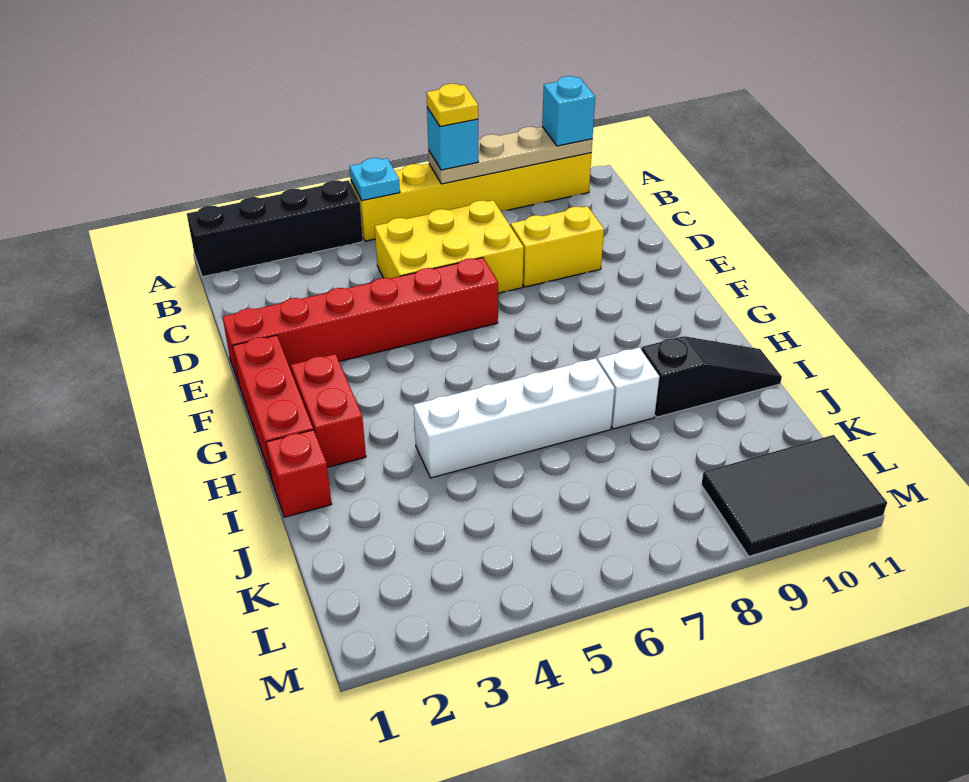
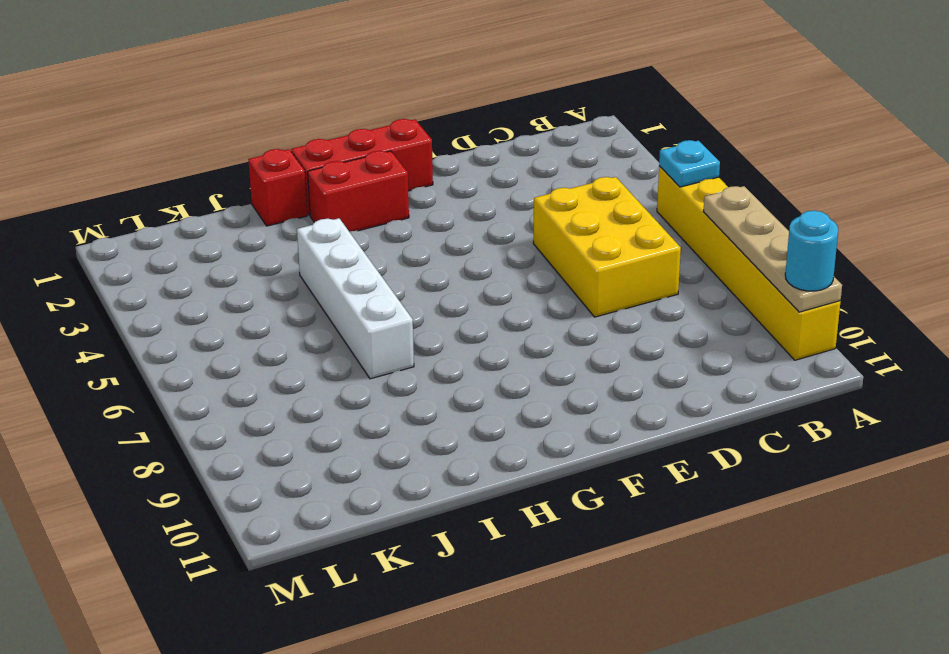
cyan 1x1 round brick [785,211,838,291] -> cyan 1x1 brick [542,76,595,146]
none -> black 1x4 brick [187,180,363,277]
none -> yellow 1x2 brick [511,206,604,287]
none -> red 1x6 brick [223,258,498,383]

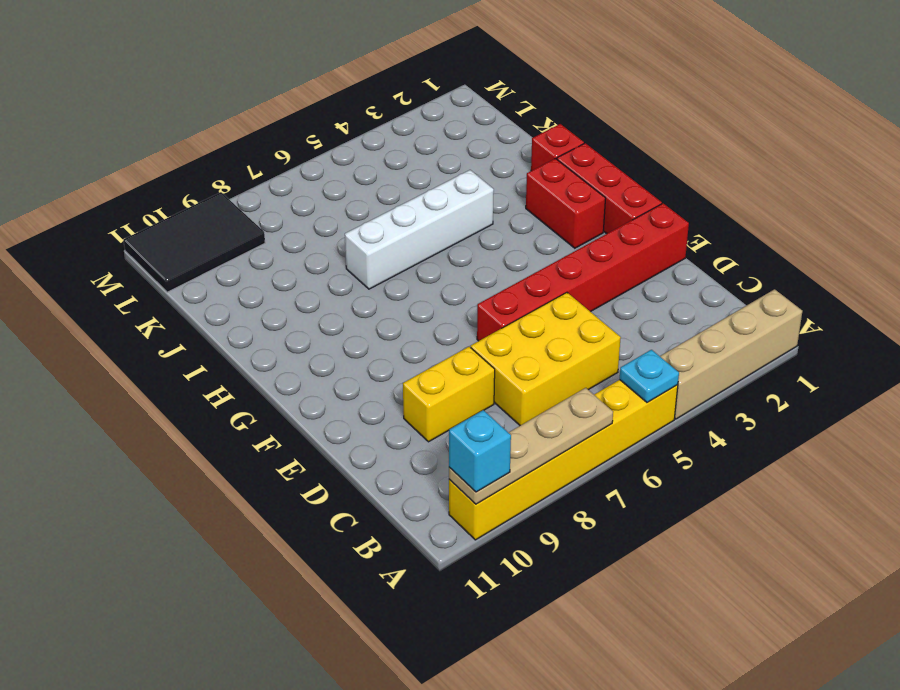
tan 1x4 brick [660,289,802,419] -> black 1x4 brick [187,180,363,277]
none -> white 1x1 brick [598,347,659,429]
none -> black 1x3 slope [641,336,782,417]
none -> cyan 1x1 brick [427,108,478,170]

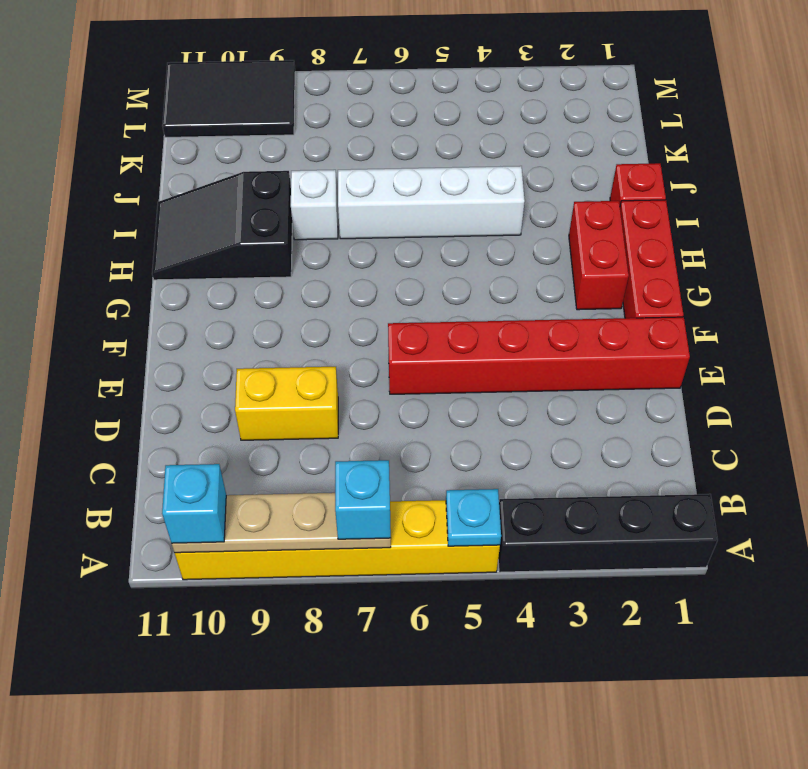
black 2x3 slope [152,171,292,280] -> black 1x3 slope [641,336,782,417]
none -> yellow 2x3 brick [375,200,524,293]
none -> yellow 1x1 plate [426,84,478,127]

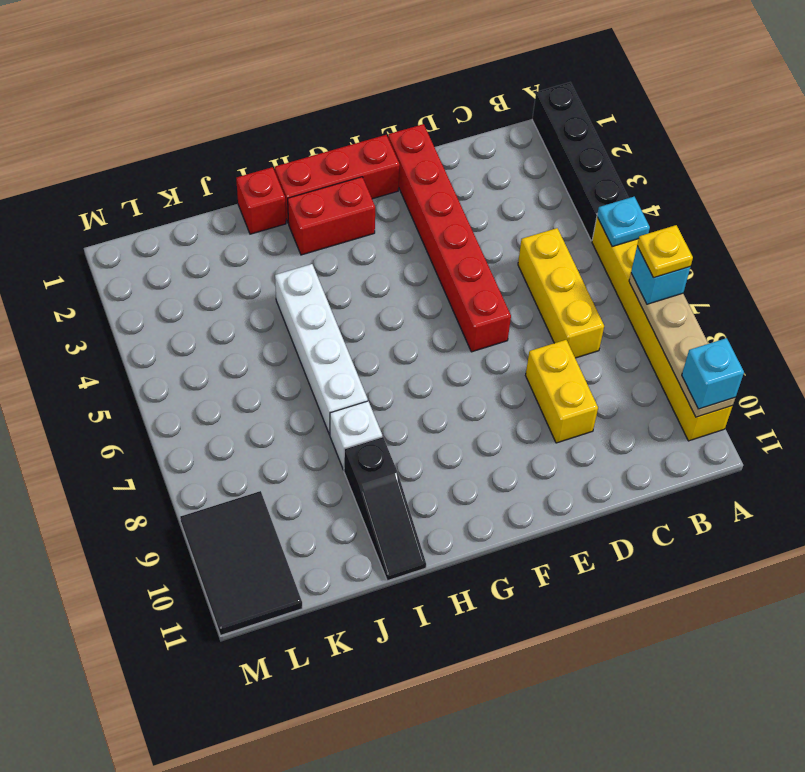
yellow 1x3 brick [518,228,604,358] -> yellow 2x3 brick [375,200,524,293]

